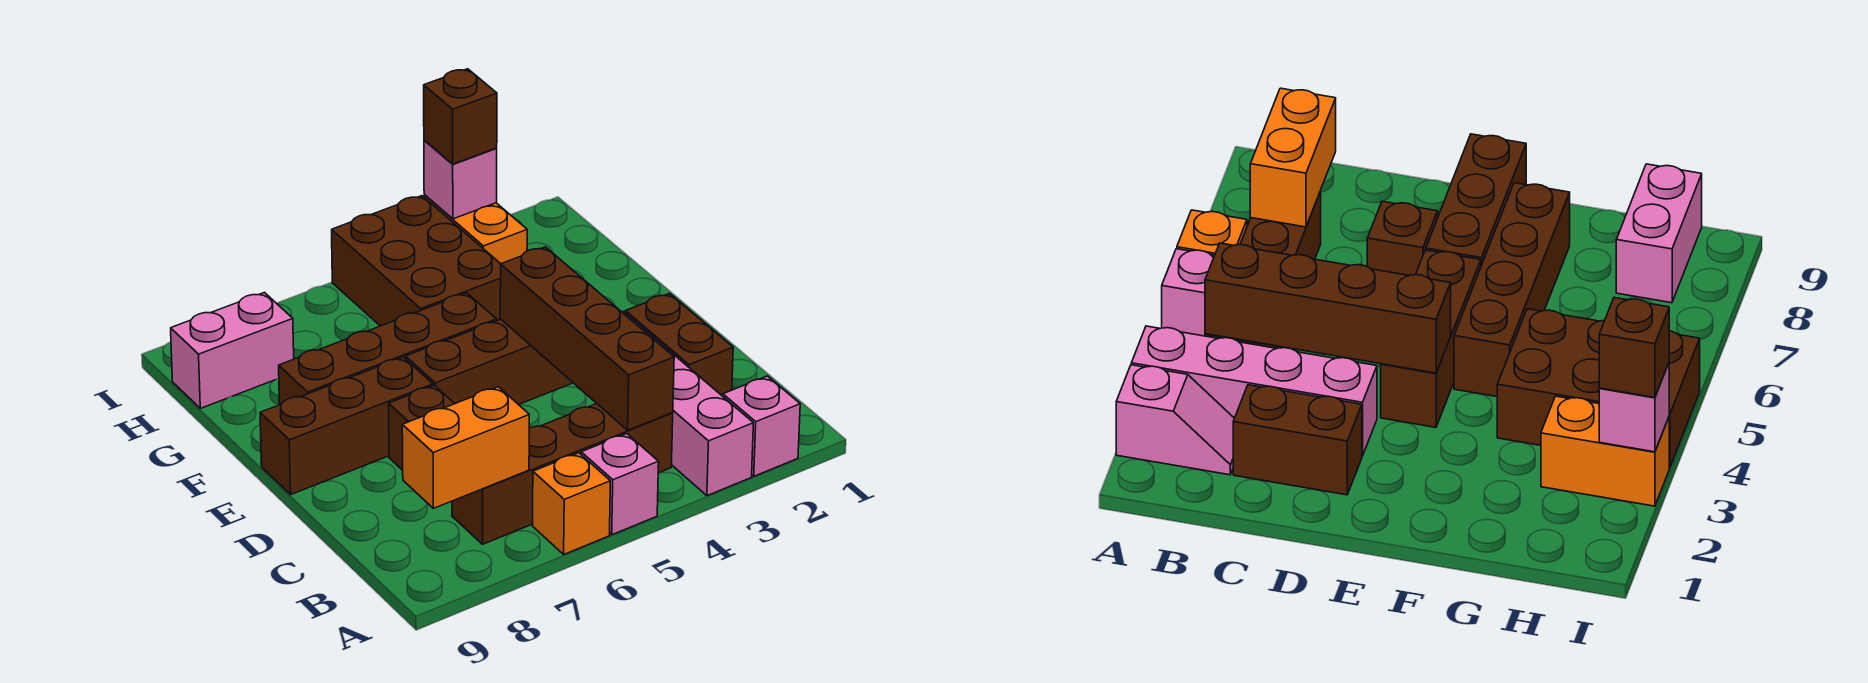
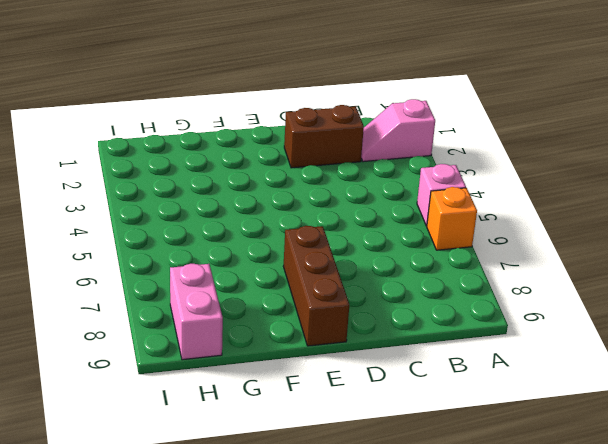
none -> pink 1x4 brick [622,312,753,496]
none -> brown 1x4 brick [452,404,673,544]
none -> brown 1x1 brick [389,385,455,470]

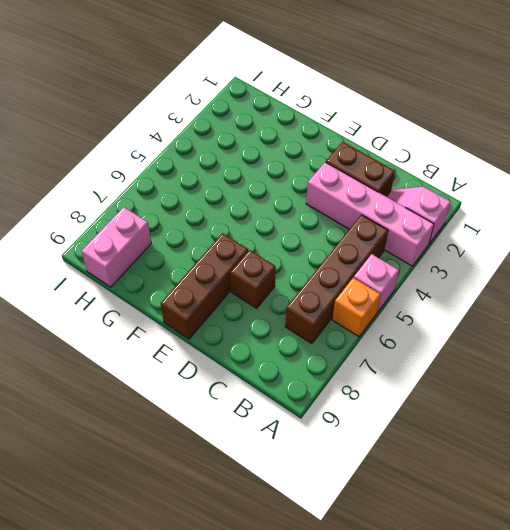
none -> brown 1x3 brick [406,319,573,405]
none -> brown 1x4 brick [279,293,497,405]
none -> brown 2x3 brick [332,196,501,326]

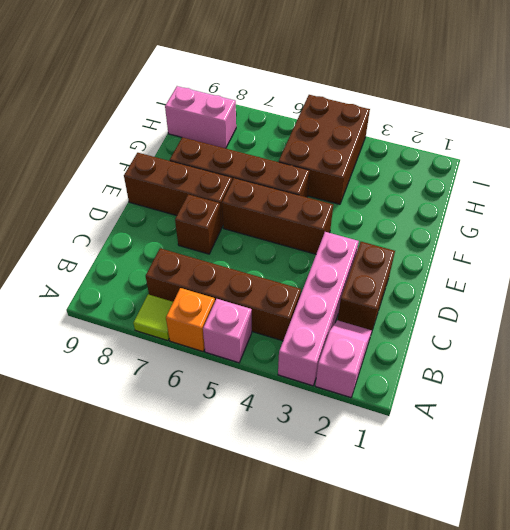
lime 1x1 tile [133,294,173,341] -> none
none -> orange 1x2 brick [424,195,527,264]
none -> brown 1x4 brick [500,247,674,430]
none -> orange 1x2 brick [402,387,529,508]

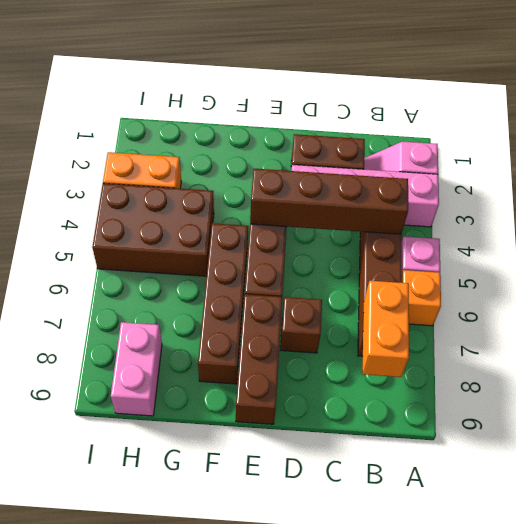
none -> pink 1x1 brick [424,140,497,219]
none -> brown 1x1 brick [424,69,497,164]

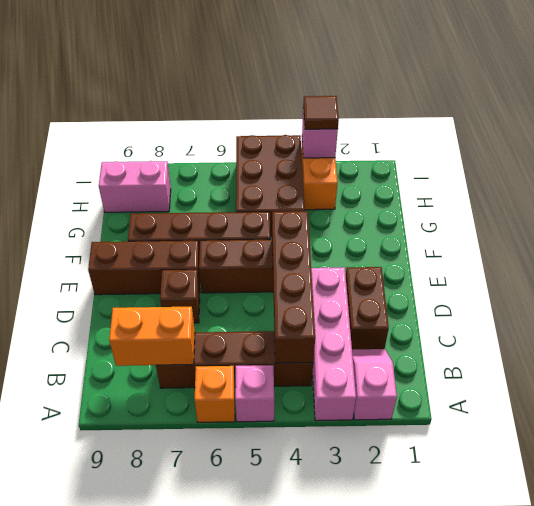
brown 1x1 tile [303,96,339,129] -> brown 1x1 brick [424,69,497,164]

